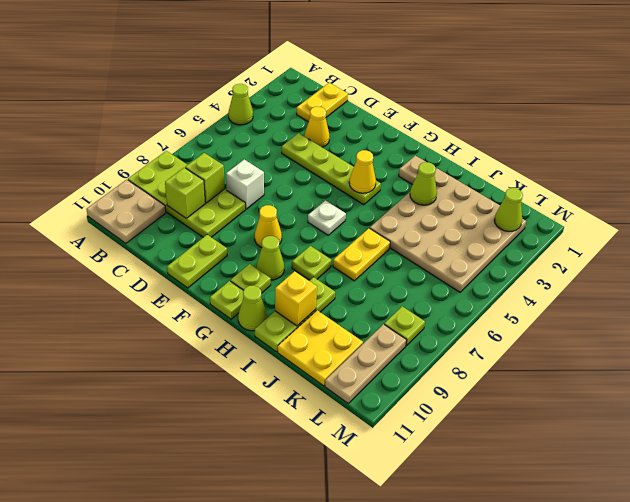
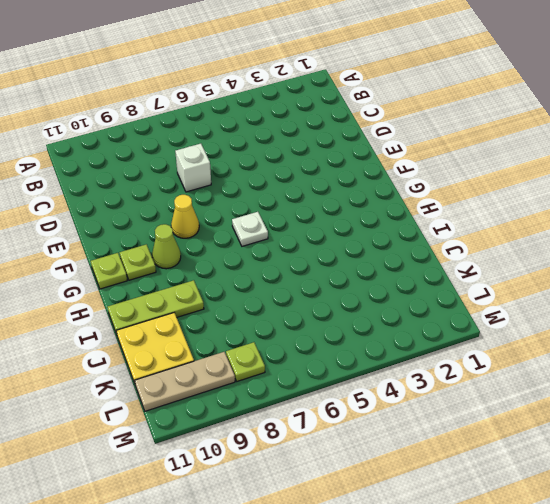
none -> lime 1x1 cone [229,84,253,125]
none -> lime 2x4 plate [128,151,245,237]
none -> tan 2x2 plate [86,180,166,243]

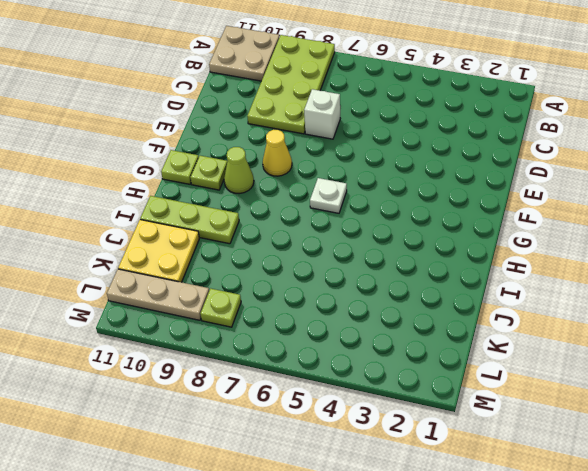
none -> lime 1x1 cone [229,84,253,125]
none -> yellow 1x2 plate [297,83,348,122]
none -> yellow 1x1 cone [304,106,330,147]

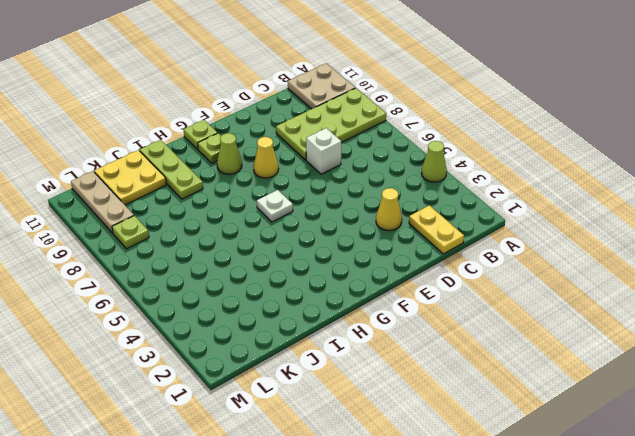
none -> lime 1x4 plate [282,133,381,205]
none -> lime 1x2 plate [167,235,227,288]
none -> tan 1x1 plate [399,156,426,185]

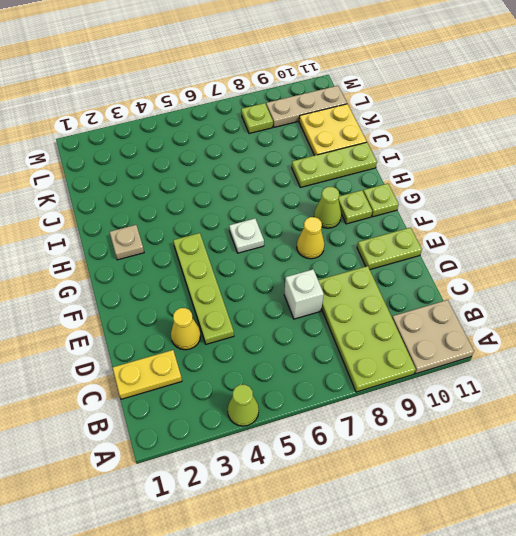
none -> lime 1x1 plate [292,246,331,280]
none -> lime 1x1 cone [238,286,267,331]
none -> tan 4x4 plate [370,168,526,292]

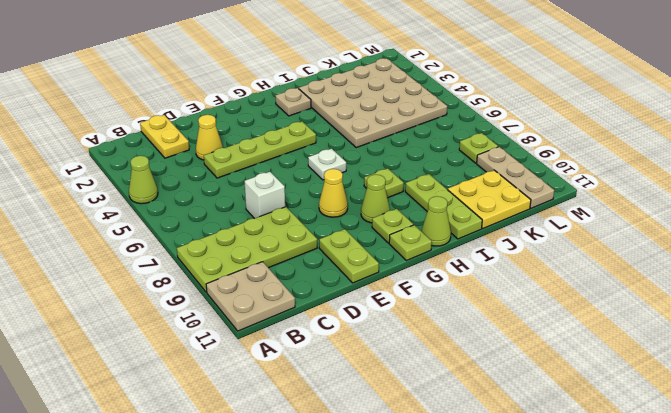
none -> yellow 1x2 plate [333,228,390,281]
none -> lime 1x1 brick [185,153,225,203]
none -> lime 1x1 brick [165,168,205,218]

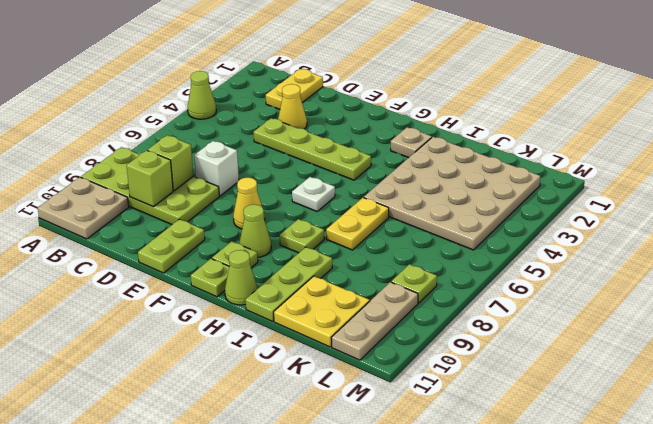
none -> yellow 1x1 cone [349,150,376,193]
none -> lime 1x1 cone [410,162,437,205]
none -> yellow 1x1 brick [275,271,317,326]

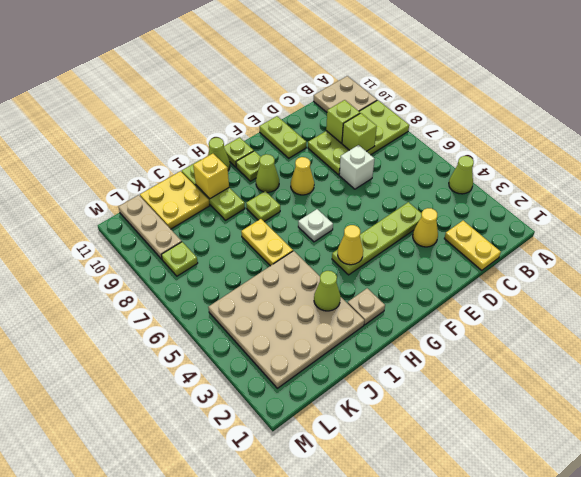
none -> lime 1x1 cone [494,188,523,231]

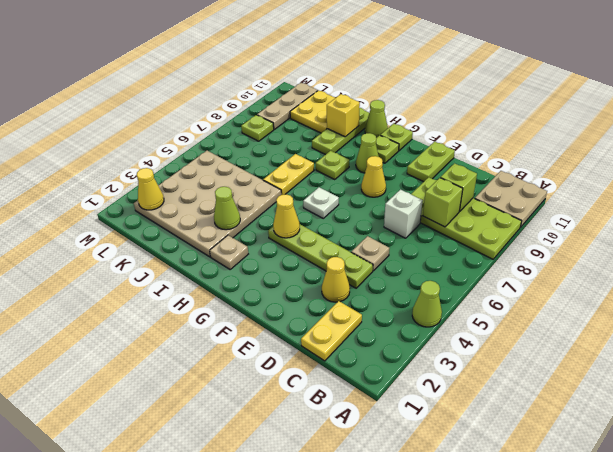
tan 1x1 plate [351,236,389,271] -> none
yellow 1x1 cone [137,168,164,210] -> lime 1x1 cone [494,188,523,231]

